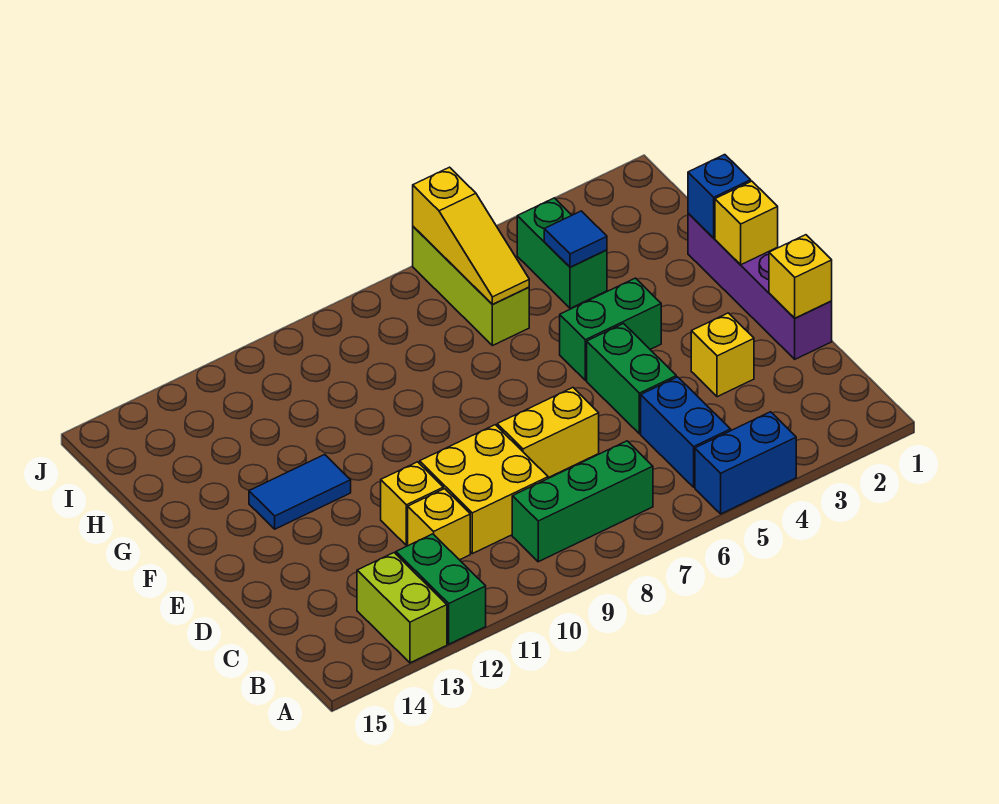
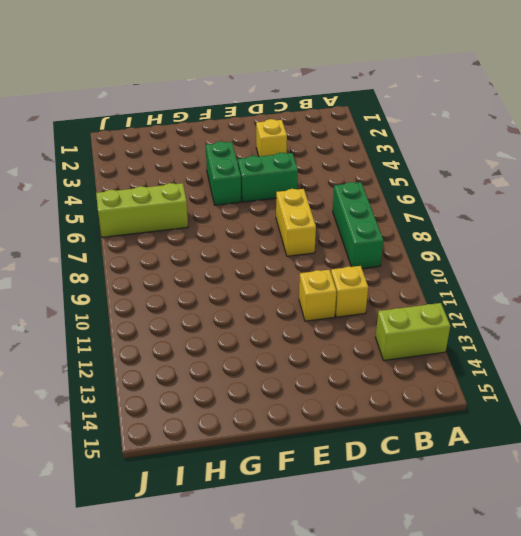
none -> blue 1x2 brick [695,412,796,514]
none -> green 1x2 brick [396,534,486,644]
none -> blue 1x2 brick [641,377,731,487]

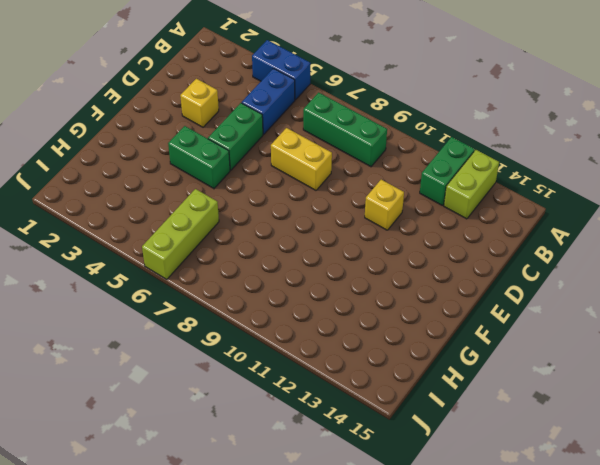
none -> yellow 2x2 brick [420,425,548,554]
none -> yellow 1x1 brick [408,489,470,560]
none -> purple 1x4 brick [688,213,832,359]

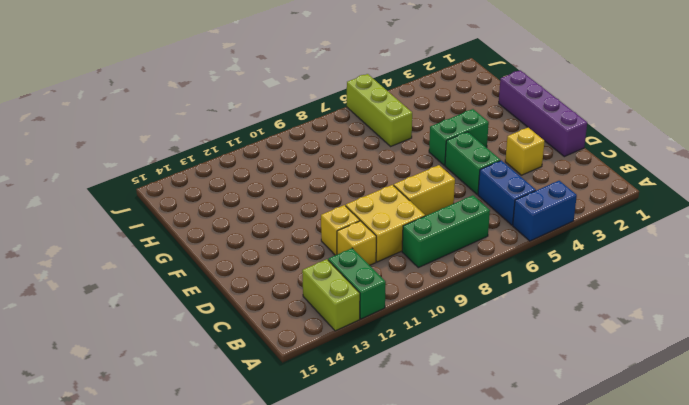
none -> blue 1x2 tile [249,455,351,529]
none -> green 1x2 brick [517,198,607,308]
none -> yellow 1x1 brick [769,235,832,318]

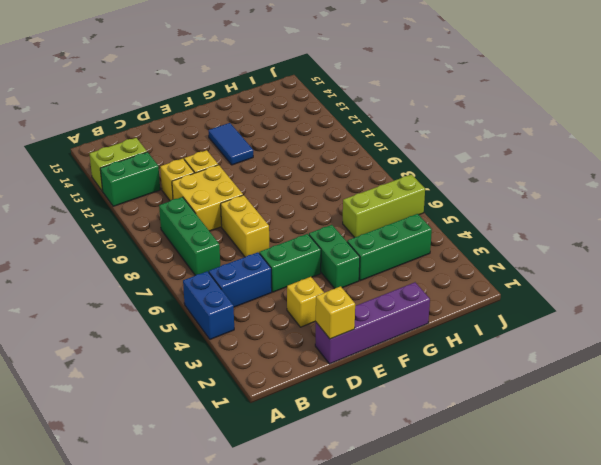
green 1x3 brick [347,214,432,281] -> green 1x2 brick [517,198,607,308]
none -> yellow 1x1 brick [715,181,778,265]
none -> blue 1x1 brick [688,155,751,238]
none -> blue 1x1 tile [544,211,607,267]

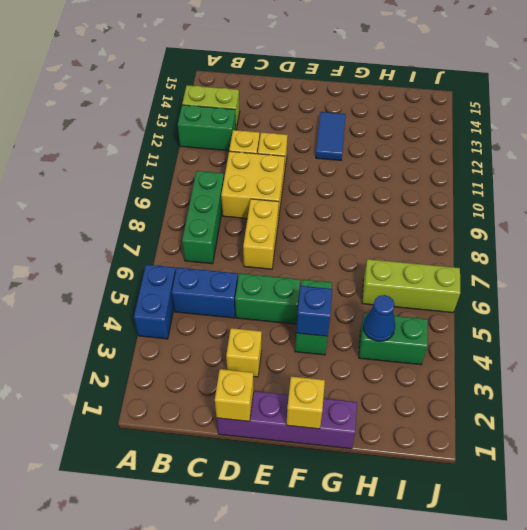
blue 1x1 brick [296,286,332,336] -> blue 1x1 brick moved to [688,155,751,238]
blue 1x1 cone [363,295,395,341] -> blue 1x1 tile [544,211,607,267]
none -> yellow 1x3 slope [413,167,529,305]

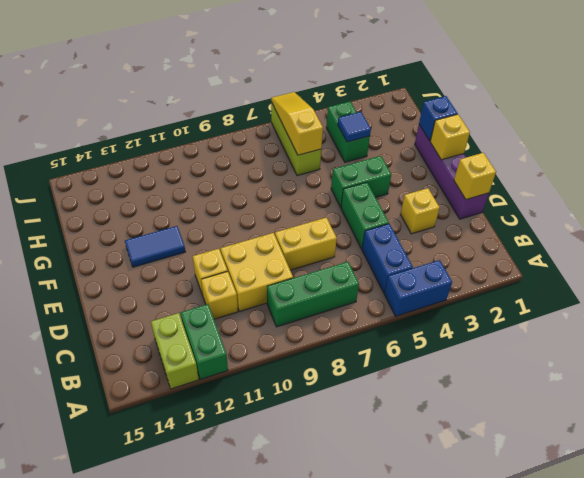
yellow 1x3 slope [271,92,323,155] -> yellow 1x3 slope turned to [413,167,529,305]

